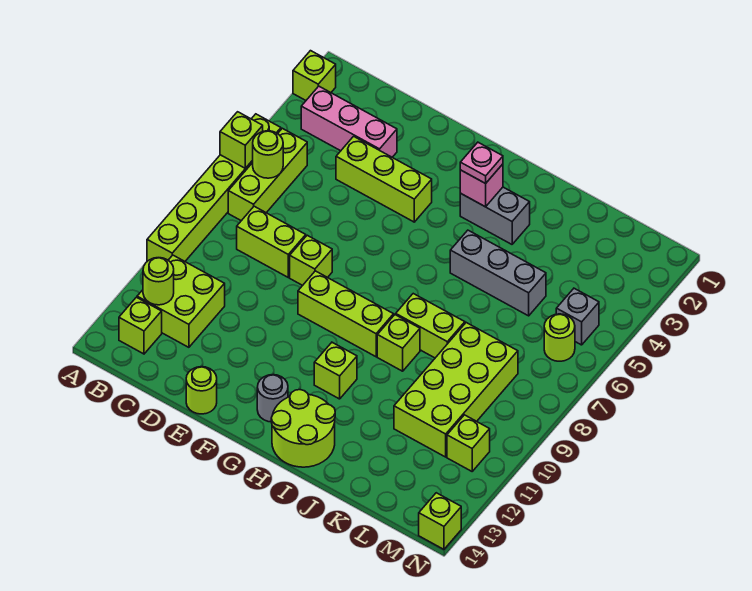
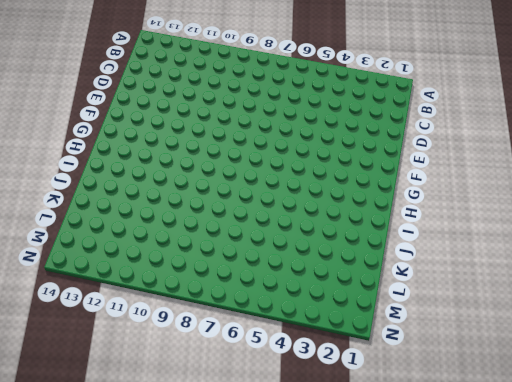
none -> lime 1x1 brick [293,51,336,100]
none -> lime 1x6 brick [147,114,281,261]
none -> pink 1x3 brick [301,86,397,157]

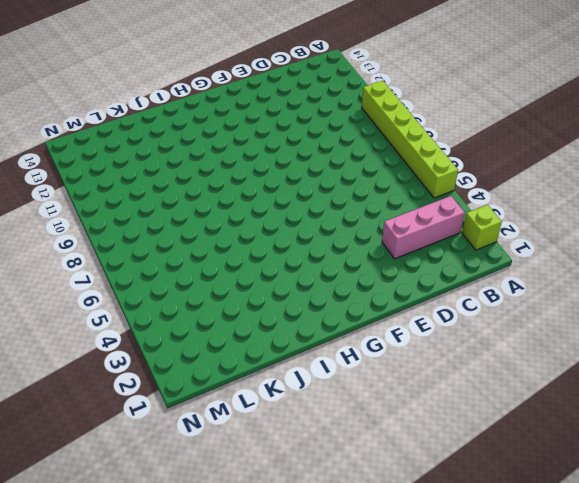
none -> lime 1x3 brick [228,128,307,221]
none -> lime 2x2 brick [137,255,225,347]
none -> lime 1x1 brick [119,297,162,354]

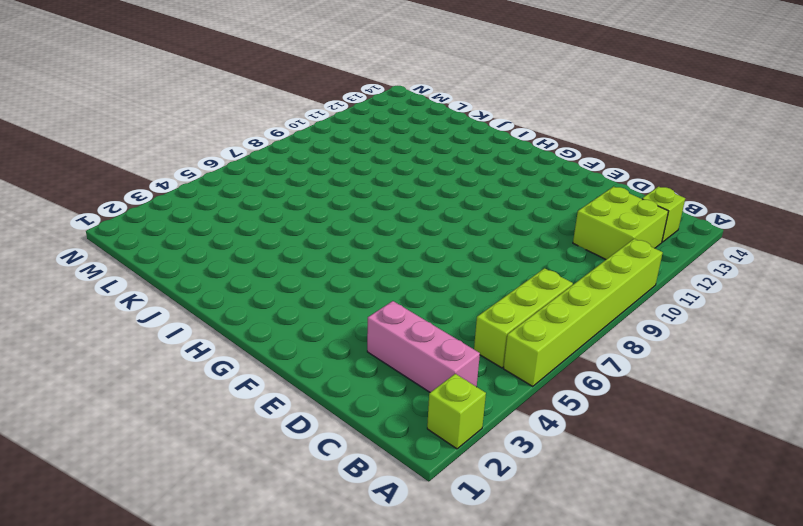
none -> lime 1x2 brick [237,206,306,277]
none -> lime 1x3 brick [336,136,432,222]
none -> lime 1x1 brick [290,235,332,285]

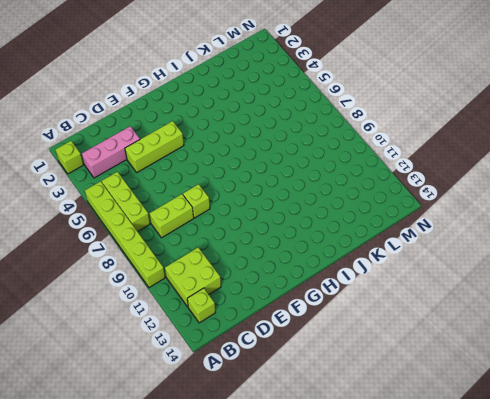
none -> lime 1x1 round brick [186,367,217,414]
none -> lime 1x3 brick [298,271,394,357]
none -> grey 1x1 round brick [257,375,288,422]

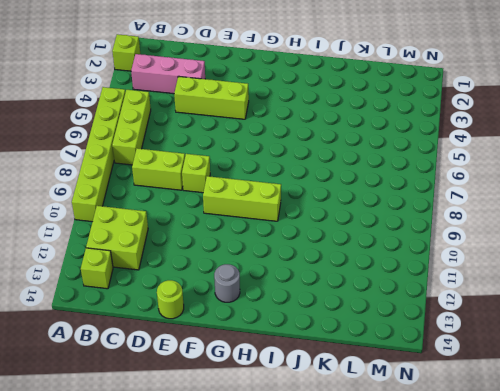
none -> grey 1x2 brick [460,187,530,244]
none -> lime 1x1 brick [314,342,357,399]
none -> lime 2x2 round brick [271,390,335,467]

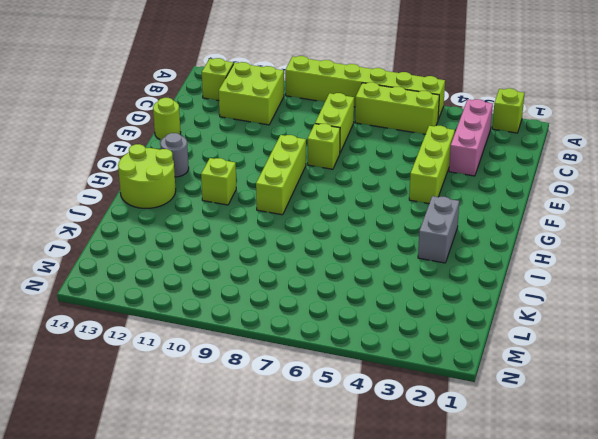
none -> grey 1x3 brick [450,230,546,316]
none -> lime 1x2 brick [396,294,465,358]
none -> lime 1x1 brick [377,315,420,371]

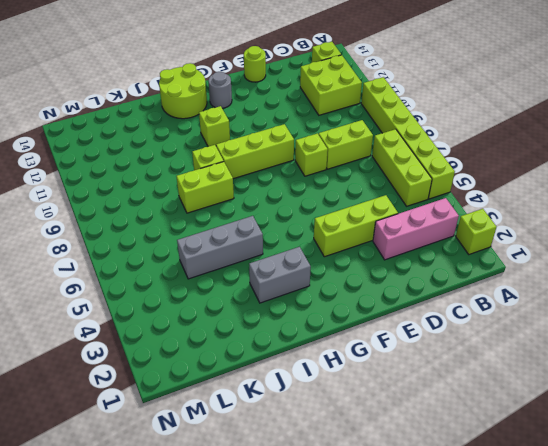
none -> lime 2x4 brick [394,323,518,457]
none -> grey 1x1 brick [556,288,599,345]
none -> lime 1x1 round brick [544,314,575,361]

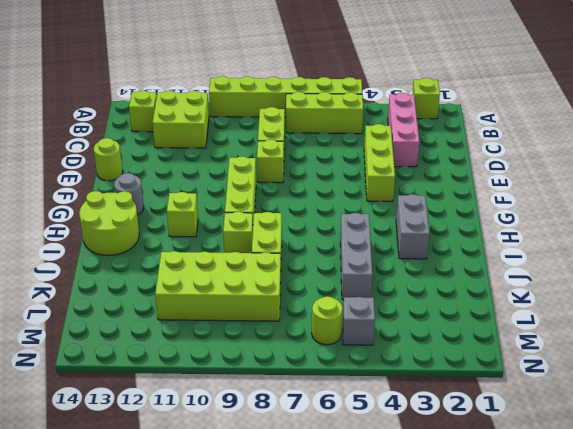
none -> lime 1x1 brick [447,415,490,471]
none -> lime 1x1 brick [419,493,461,549]
none -> lime 1x1 brick [220,112,263,168]

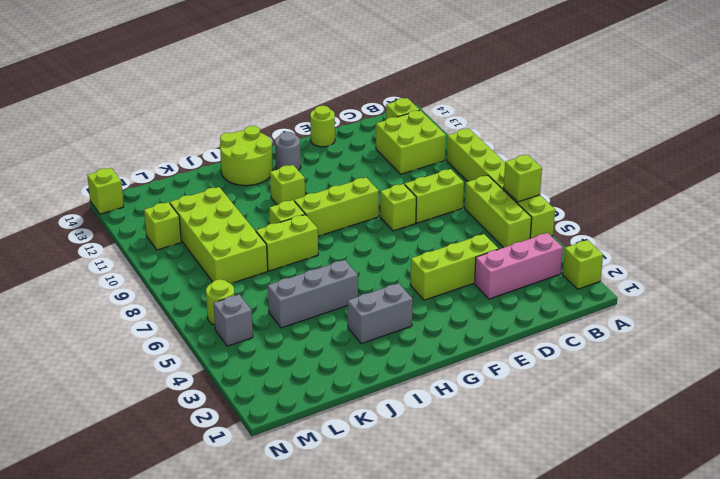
none -> lime 1x1 round brick [252,131,283,178]
none -> lime 1x1 round brick [143,258,174,305]
none -> pink 1x1 brick [460,164,503,207]

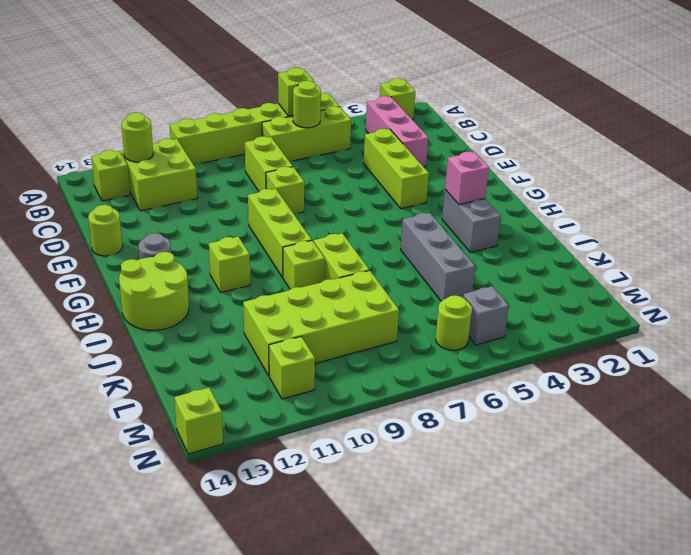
none -> pink 1x1 plate [460,142,503,183]

